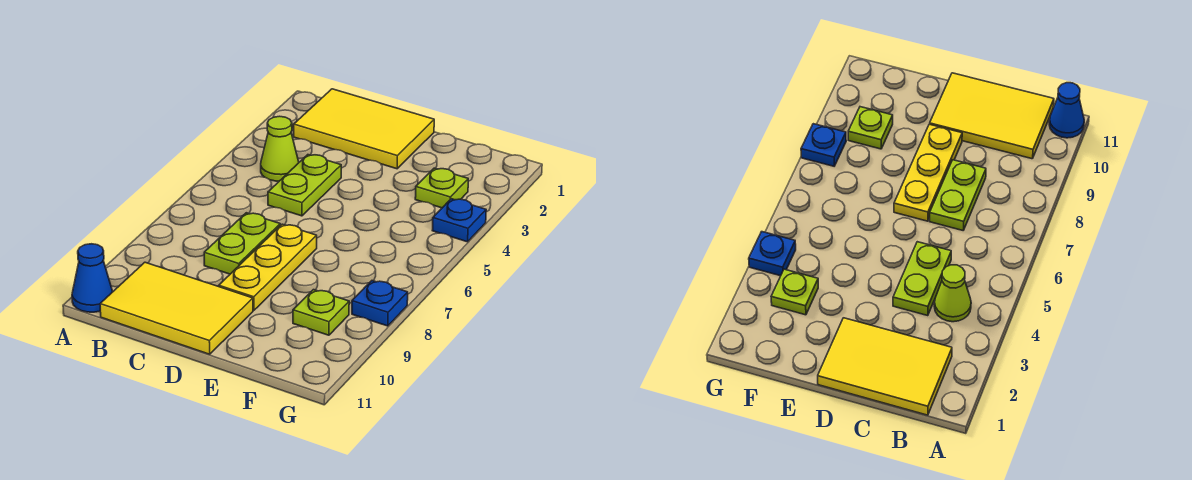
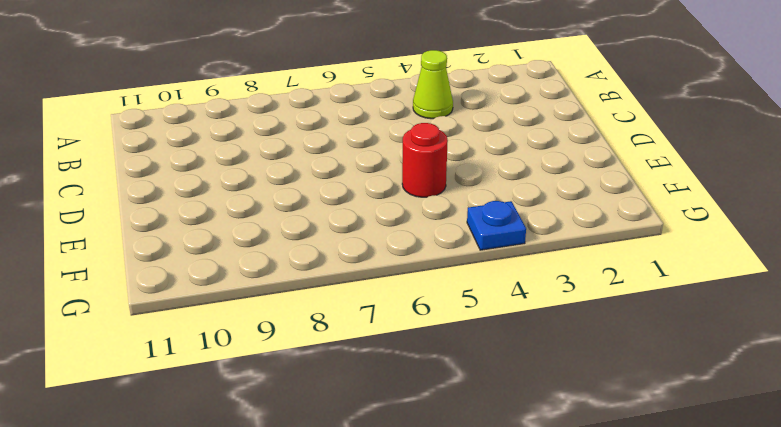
red 1x1 round brick [402,123,448,197] -> none
none -> blue 1x1 cone [72,244,113,312]
none -> yellow 2x3 tile [294,89,434,169]

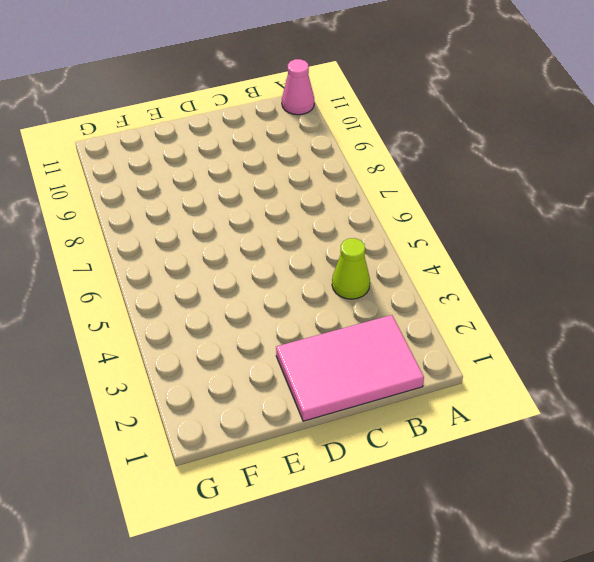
pink 1x1 cone [282,59,314,115] -> blue 1x1 cone [72,244,113,312]
pink 2x3 tile [276,315,424,421] -> yellow 2x3 tile [294,89,434,169]
none -> yellow 2x3 tile [100,262,253,354]
none -> lime 1x2 plate [268,155,341,216]

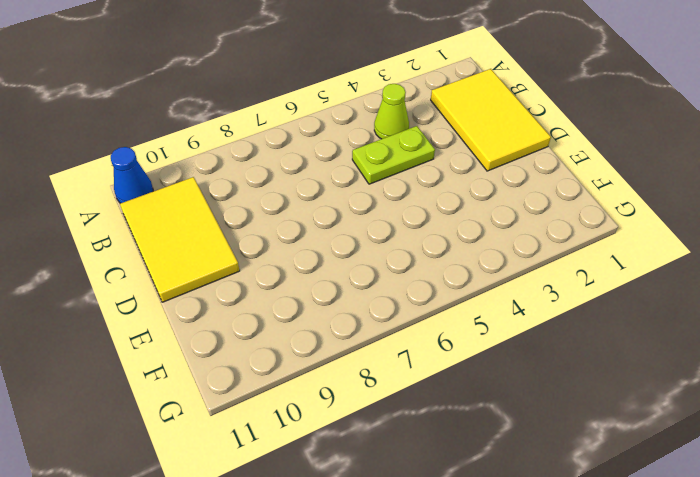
none -> lime 1x2 plate [204,213,280,274]
none -> yellow 1x3 plate [219,224,317,310]

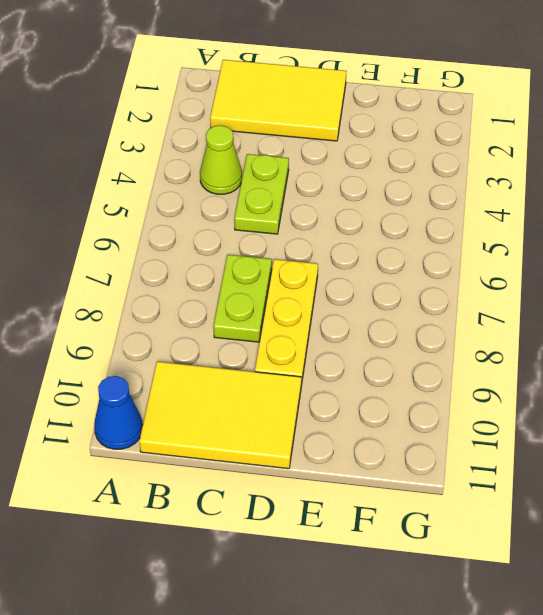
none -> lime 1x1 plate [415,168,468,208]
none -> lime 1x1 plate [293,290,349,335]

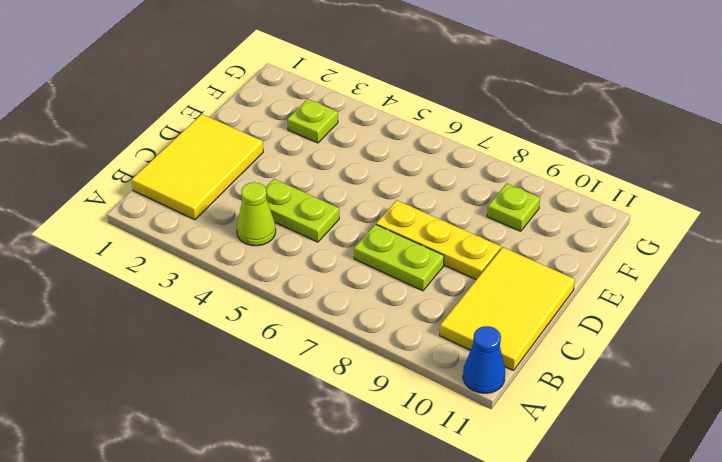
none -> blue 1x1 plate [432,199,486,242]
none -> blue 1x1 plate [352,281,408,326]

